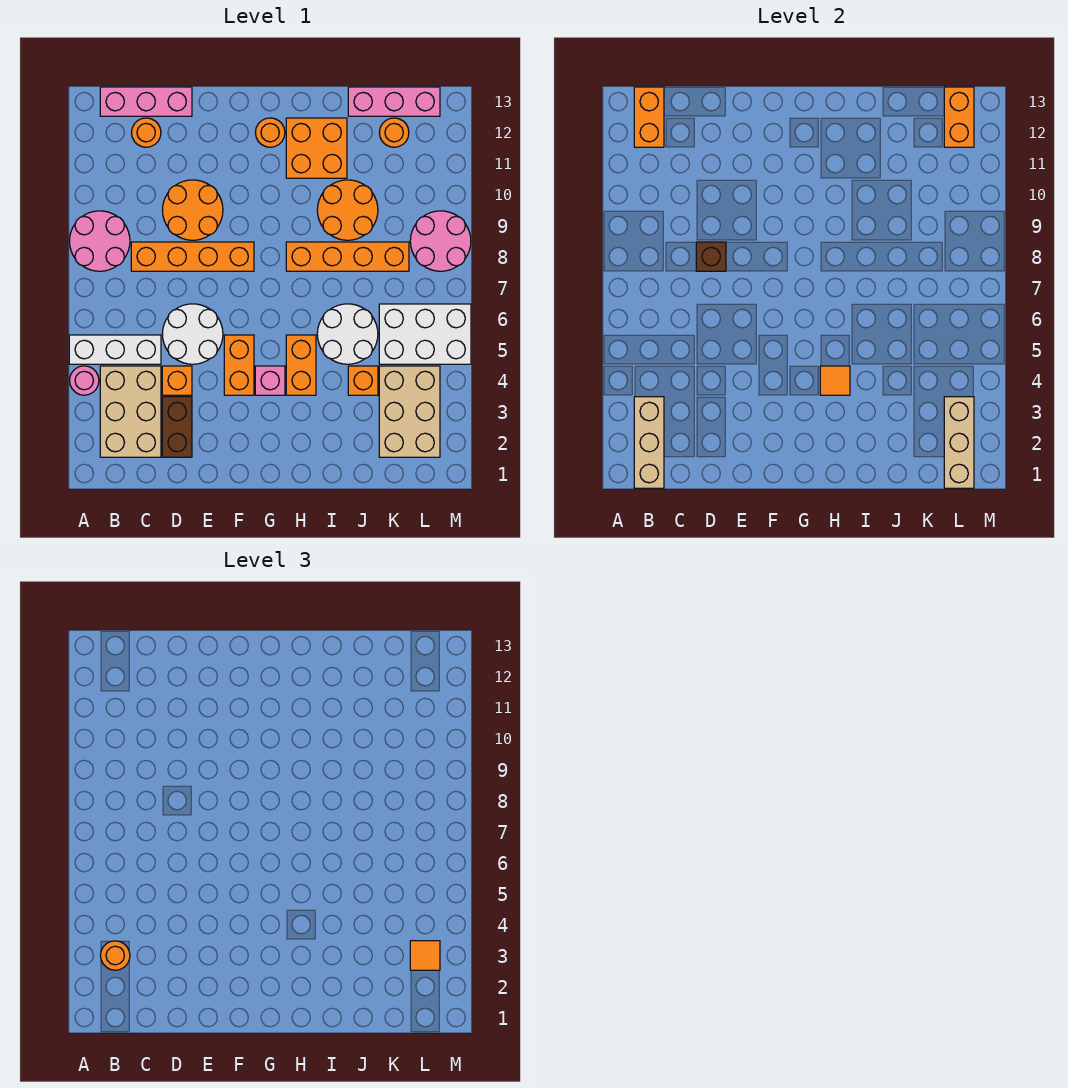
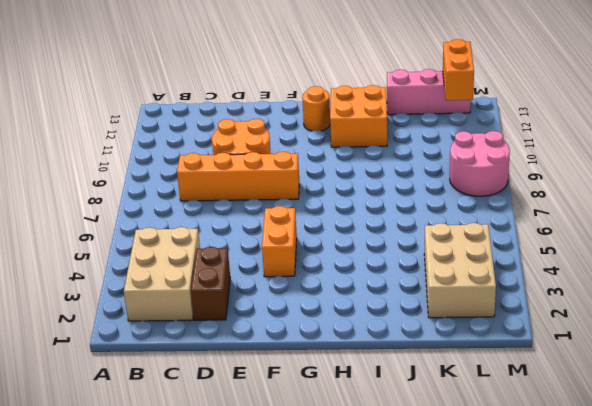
none -> pink 1x1 round brick [70,366,99,395]
none -> white 1x3 brick [69,335,161,364]
none -> pink 2x2 round brick [70,211,130,271]
none -> pink 1x3 brick [100,87,192,116]

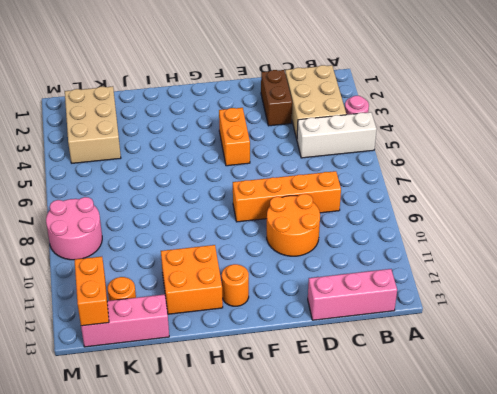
none -> pink 2x2 round brick [70,211,130,271]
none -> orange 1x1 round brick [131,118,161,147]
none -> orange 1x1 brick [162,366,192,395]
none -> white 2x2 round brick [162,304,223,364]

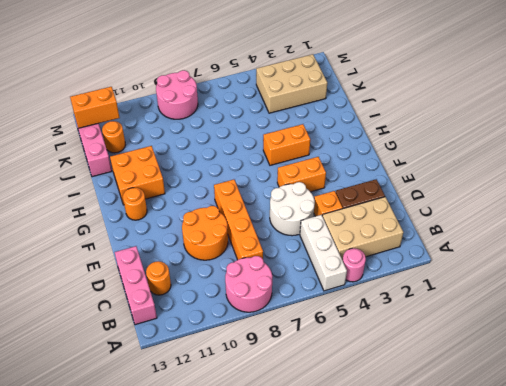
none -> pink 1x1 brick [255,366,285,395]
none -> orange 1x4 brick [286,242,409,271]
none -> white 2x2 round brick [317,304,378,364]
none -> orange 2x2 round brick [317,180,378,240]

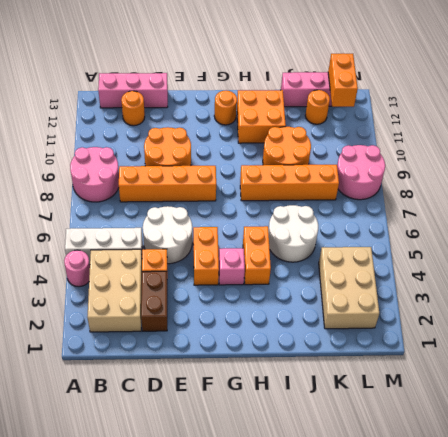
none -> orange 1x1 brick [348,366,378,395]
none -> white 2x3 brick [379,304,471,364]
none -> tan 1x3 brick [634,397,664,488]
none -> orange 1x2 brick [634,87,664,147]

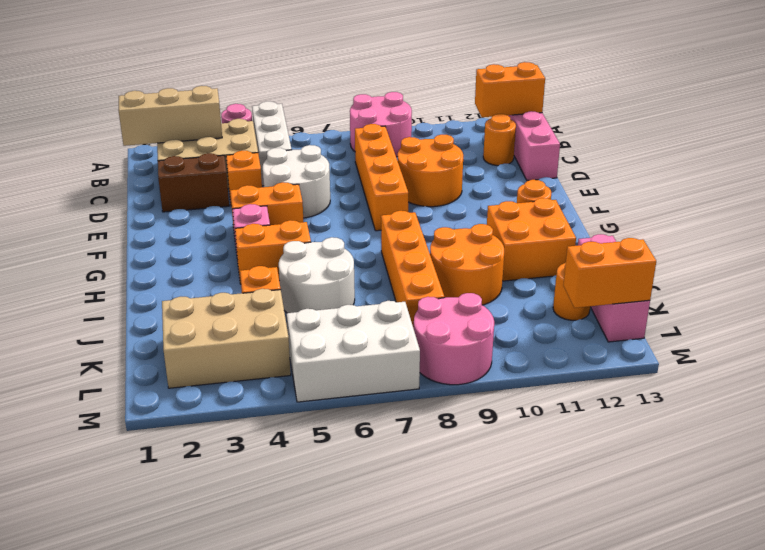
white 2x3 brick [287,301,420,402] -> white 2x3 brick turned to [379,304,471,364]
none -> brown 1x1 brick [696,242,726,271]
none -> orange 1x1 tile [820,366,850,395]
none -> tan 1x3 brick [944,397,974,488]
none -> orange 1x1 round brick [101,941,130,970]

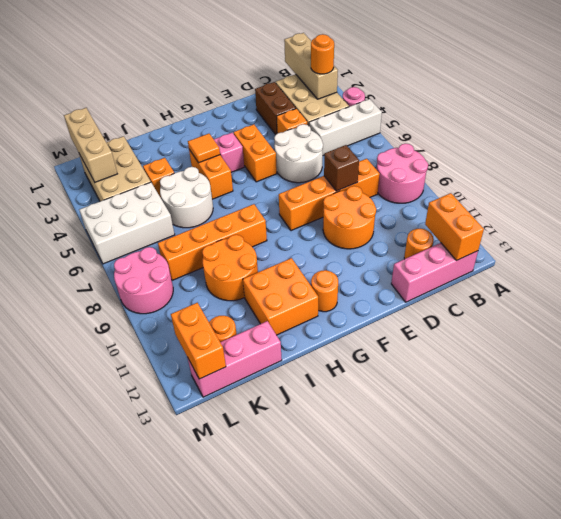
none -> orange 1x1 tile [410,941,440,970]

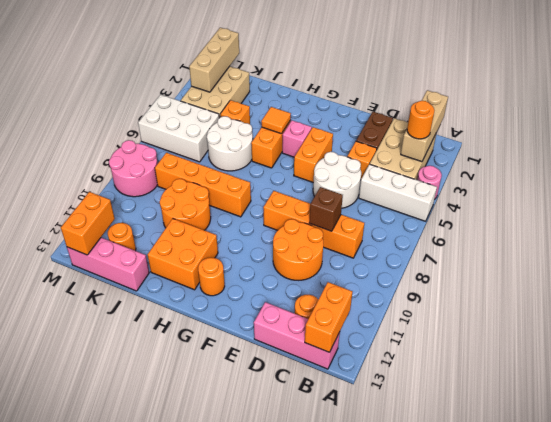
none -> pink 2x2 round brick [70,211,130,271]
none -> orange 1x1 tile [410,941,440,970]

